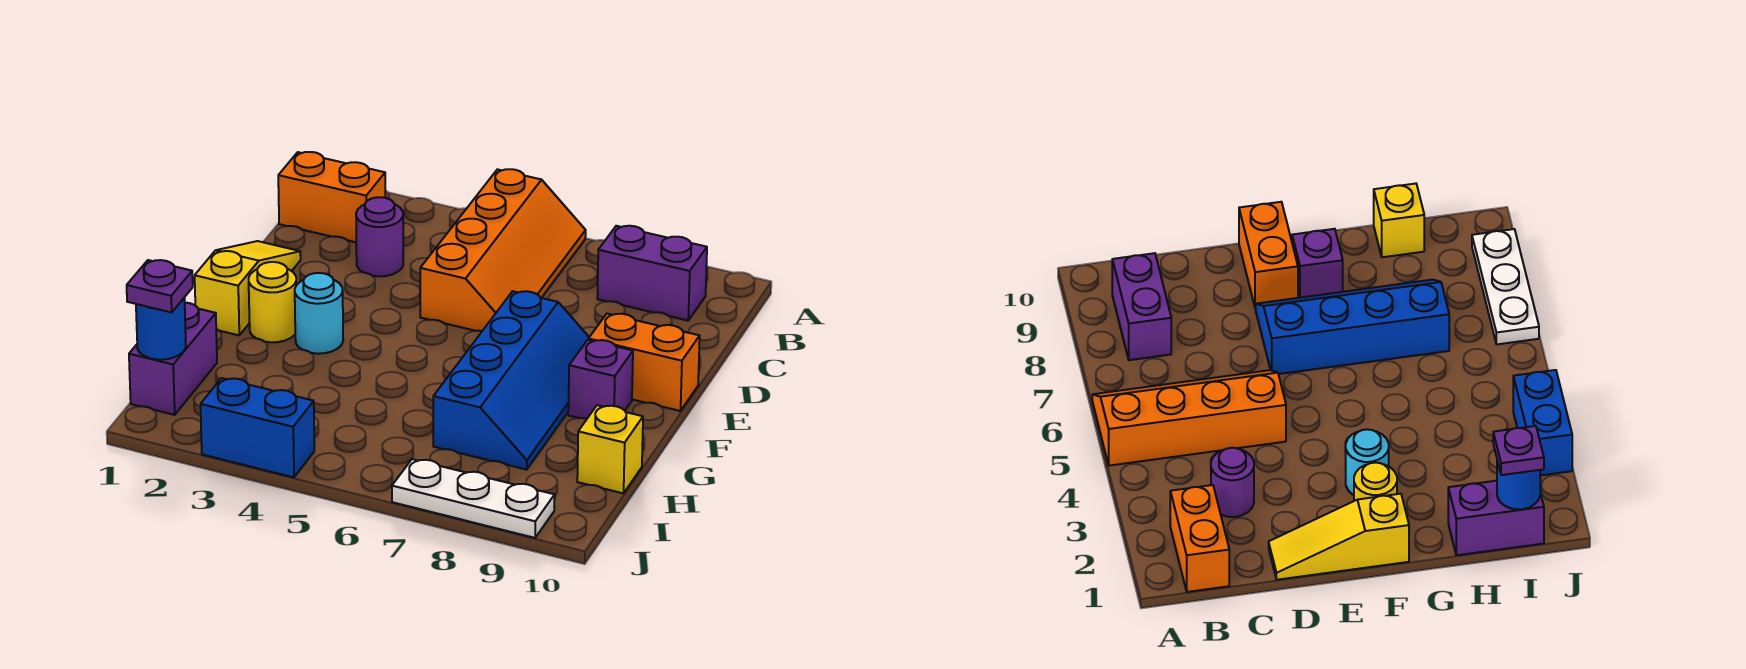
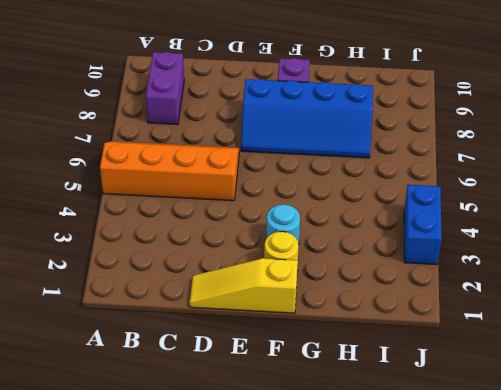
blue 2x4 slope [241,79,373,158] -> blue 2x4 slope turned to [433,291,589,470]
none -> orange 1x2 brick [278,152,385,242]
none -> purple 1x1 round brick [356,197,403,276]
none -> orange 1x2 brick [588,314,700,411]

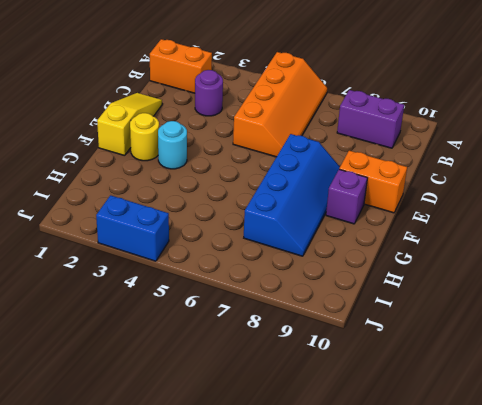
none -> purple 1x2 brick [129,303,217,415]
none -> yellow 1x1 brick [577,405,643,493]
none -> white 1x3 plate [392,459,555,538]

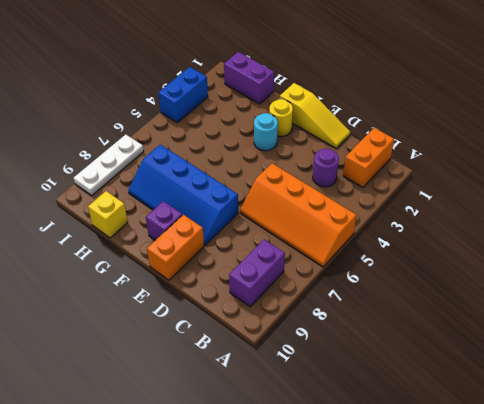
none -> blue 1x1 round brick [136,297,186,360]
none -> purple 1x1 plate [127,260,193,312]

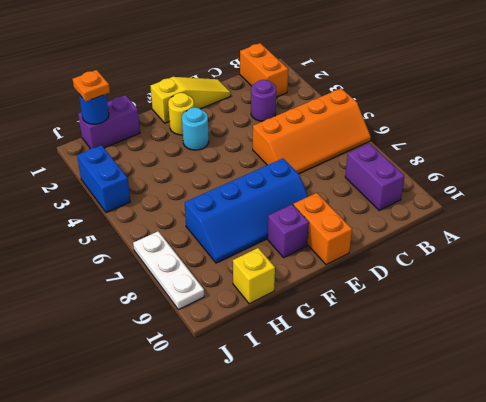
orange 1x1 plate [73,70,110,102] -> purple 1x1 plate [127,260,193,312]

